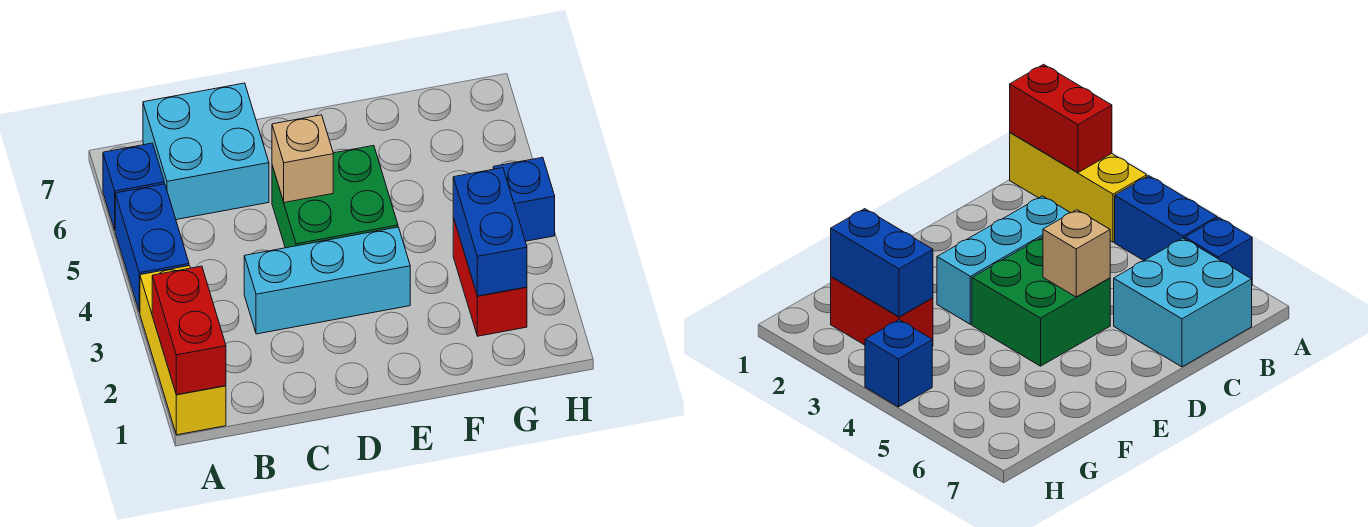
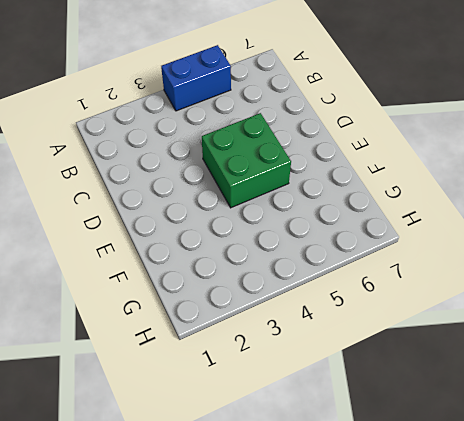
none -> yellow 1x3 brick [140,266,226,435]
none -> blue 1x1 brick [103,143,164,230]

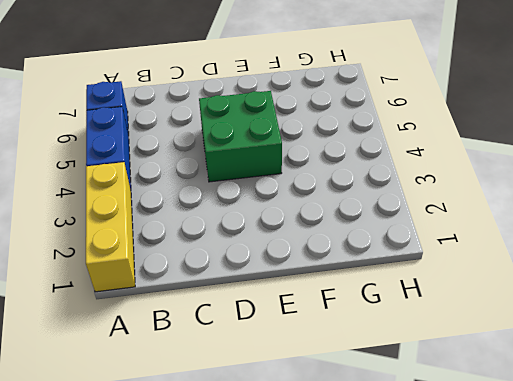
none -> cyan 2x2 brick [143,83,269,220]
none -> cyan 1x3 brick [244,227,410,334]

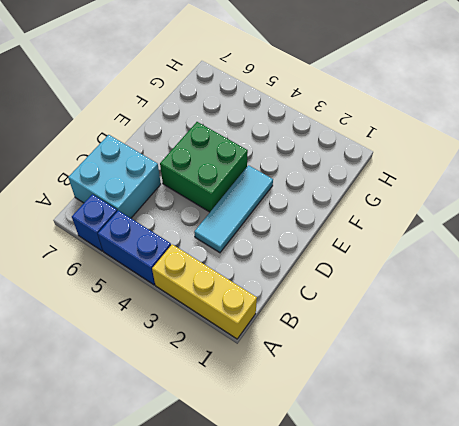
cyan 1x3 tile [194,165,273,253] -> cyan 1x3 brick [244,227,410,334]
none -> red 1x2 brick [453,218,527,336]
none -> blue 1x1 brick [493,157,555,241]

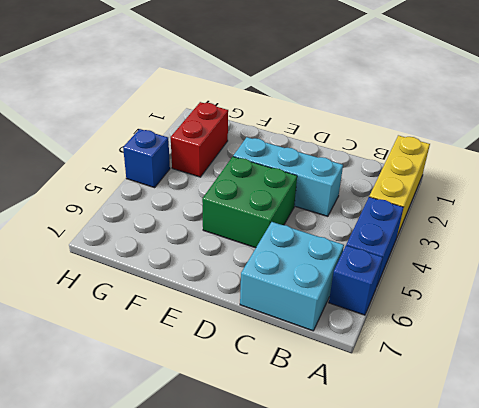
none -> red 1x2 brick [152,266,226,395]
none -> tan 1x1 brick [272,115,333,203]

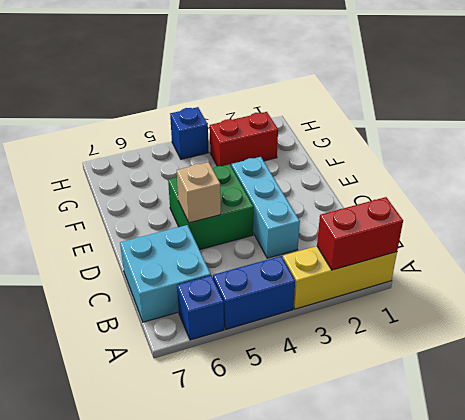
none -> blue 1x2 brick [453,168,527,296]

